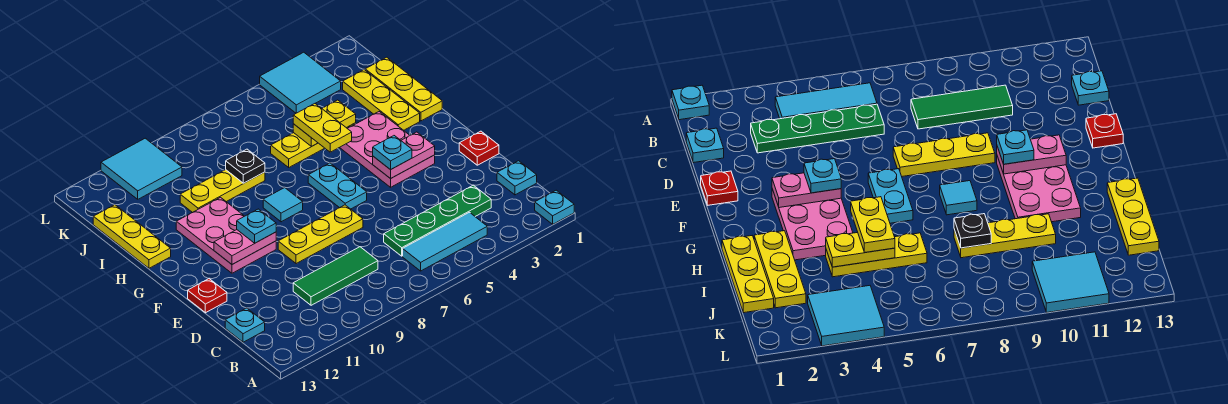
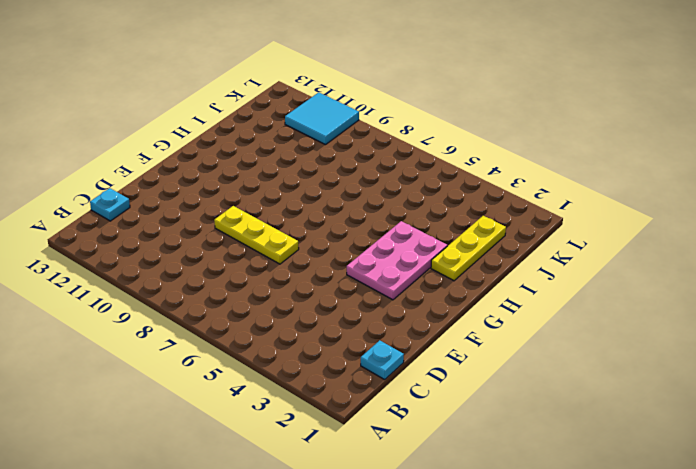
none -> cyan 1x1 plate [535,190,574,224]
none -> cyan 1x3 tile [403,212,487,271]
none -> green 1x4 plate [384,185,491,256]

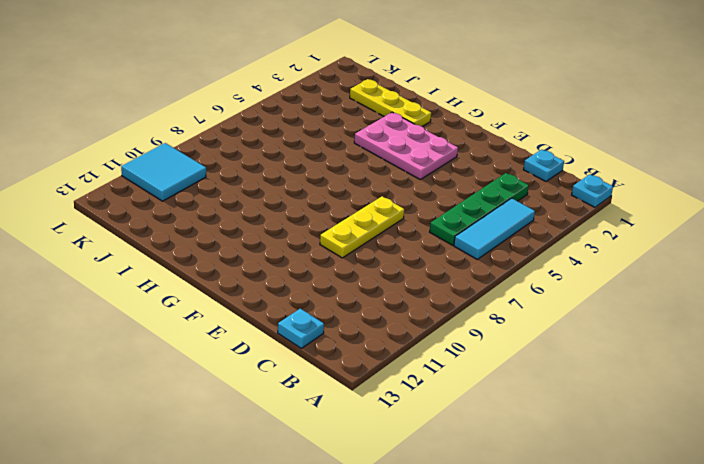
none -> green 1x3 tile [293,247,378,305]
none -> red 1x1 plate [459,131,499,165]
none -> red 1x1 plate [188,279,227,313]

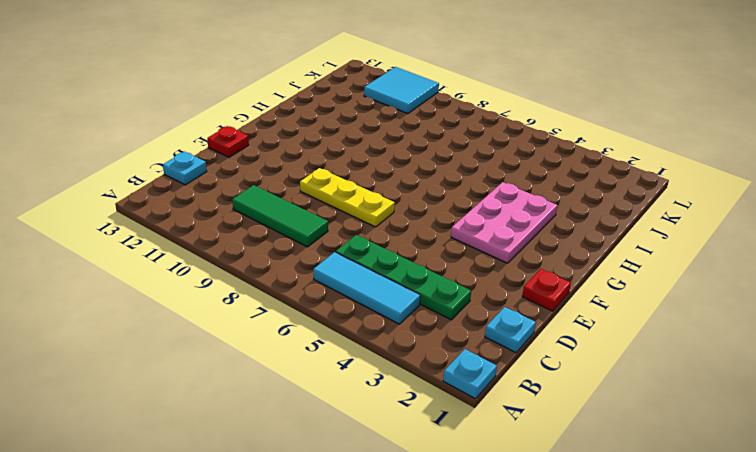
none -> cyan 1x2 plate [308,163,367,209]
none -> pink 2x3 plate [176,197,276,273]
none -> cyan 1x1 tile [263,188,303,222]

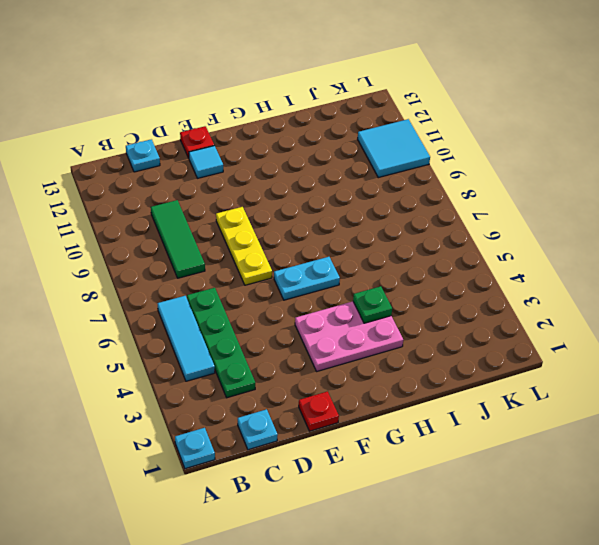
cyan 1x1 tile [189,146,223,178] -> cyan 1x1 tile moved to [263,188,303,222]
green 1x1 plate [353,286,392,323] -> none
none -> pink 2x3 plate [176,197,276,273]
none -> yellow 1x3 plate [365,57,442,121]
none -> yellow 1x3 plate [343,70,420,130]

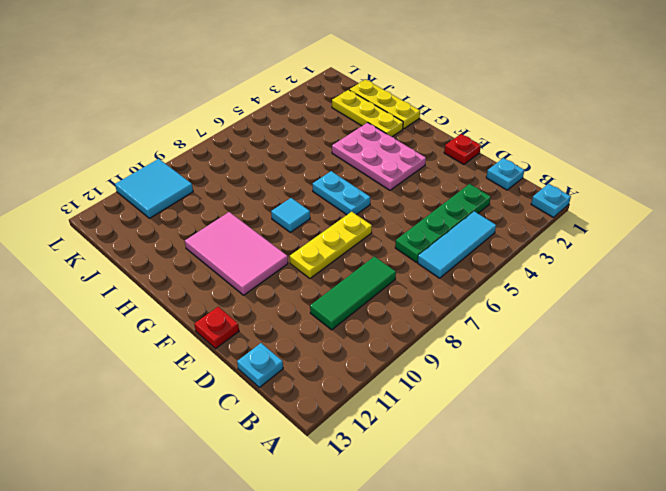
pink 2x3 tile [185,212,288,295] -> pink 2x3 plate [176,197,276,273]
none -> yellow 1x3 plate [93,205,171,268]
none -> yellow 1x3 plate [271,123,356,167]
none -> yellow 1x3 plate [180,170,265,213]

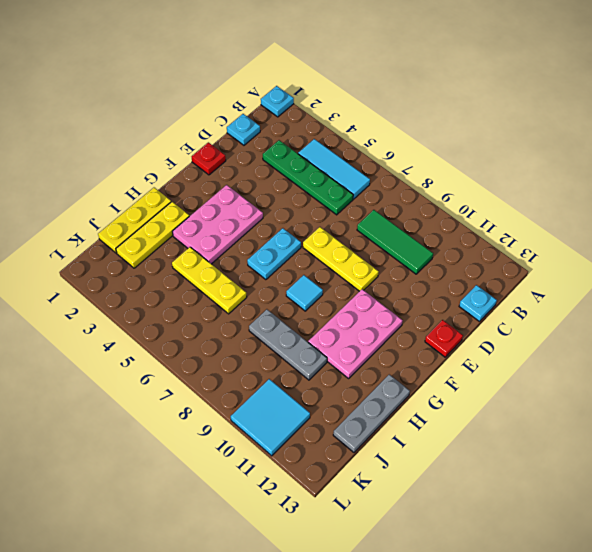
grey 1x3 plate [333,375,410,452] -> yellow 1x3 plate [93,205,171,268]
grey 1x3 plate [249,309,327,380] -> yellow 1x3 plate [180,170,265,213]
none -> cyan 2x2 tile [260,52,341,113]
none -> pink 1x2 plate [373,132,435,179]
none -> pink 1x2 plate [214,230,276,264]

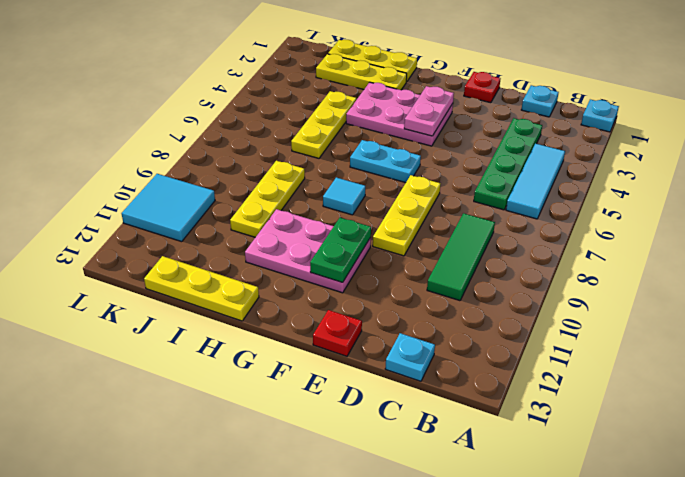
green 1x2 plate [310,217,371,282] -> pink 1x2 plate [214,230,276,264]
none -> cyan 2x2 tile [260,52,341,113]
none -> yellow 1x2 plate [293,100,356,147]
none -> black 1x1 plate [226,149,265,183]

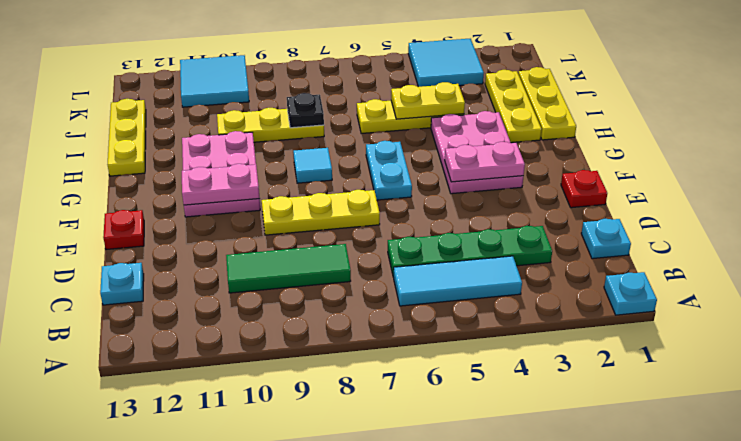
none -> cyan 1x1 plate [373,136,412,170]
none -> cyan 1x1 plate [237,209,276,243]
none -> yellow 1x2 plate [293,104,352,152]

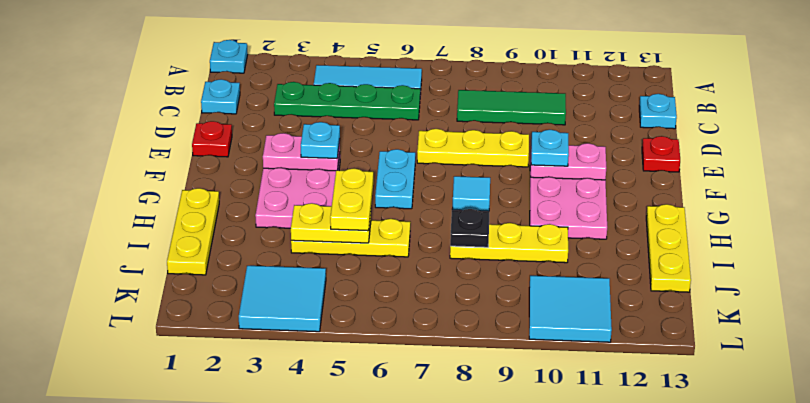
none -> yellow 1x3 plate [343,70,420,130]

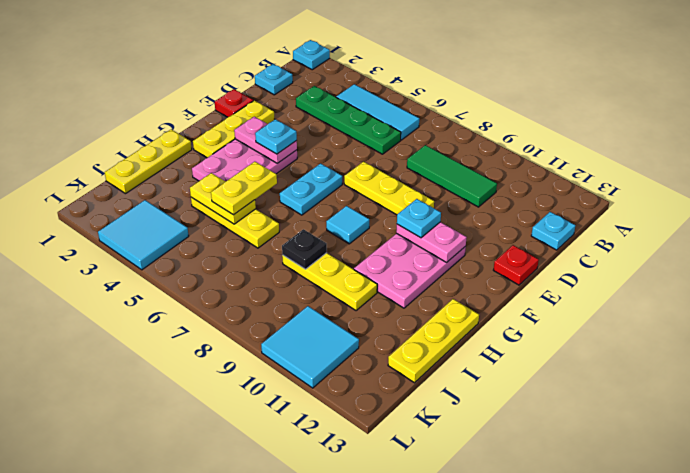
yellow 1x3 plate [193,101,275,158] -> yellow 1x3 plate moved to [343,70,420,130]

